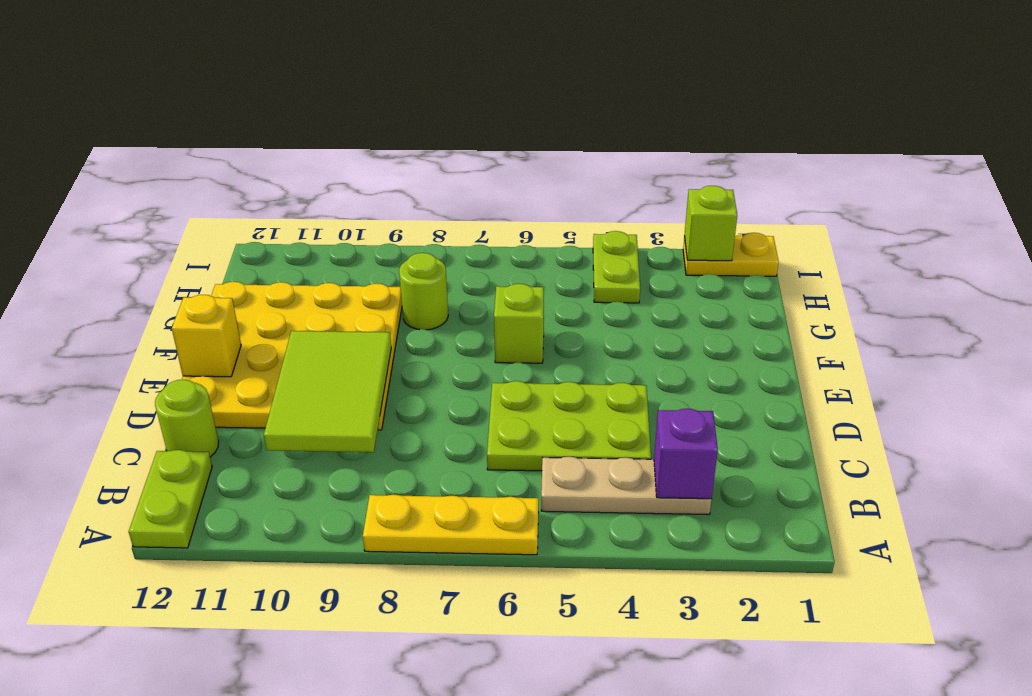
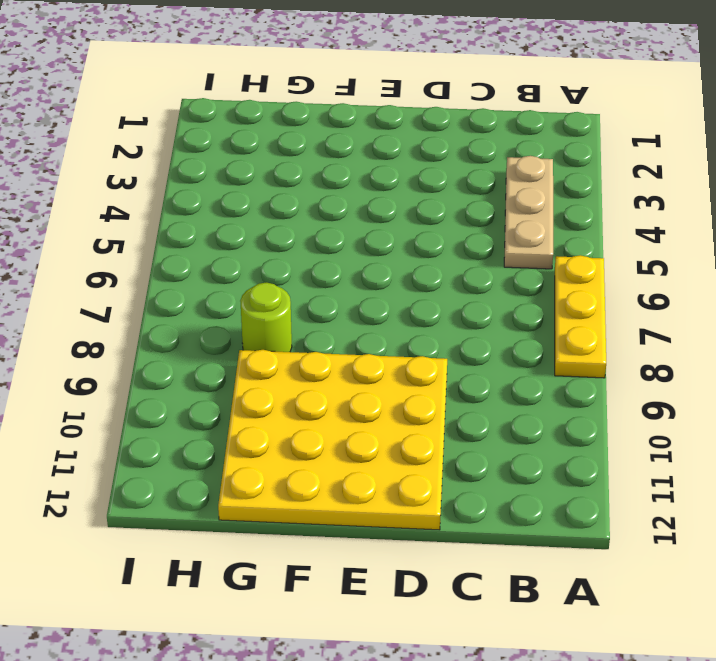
none -> lime 1x2 plate [129,450,212,548]
none -> lime 2x3 plate [487,381,651,471]
none -> lime 1x1 round brick [155,379,219,457]

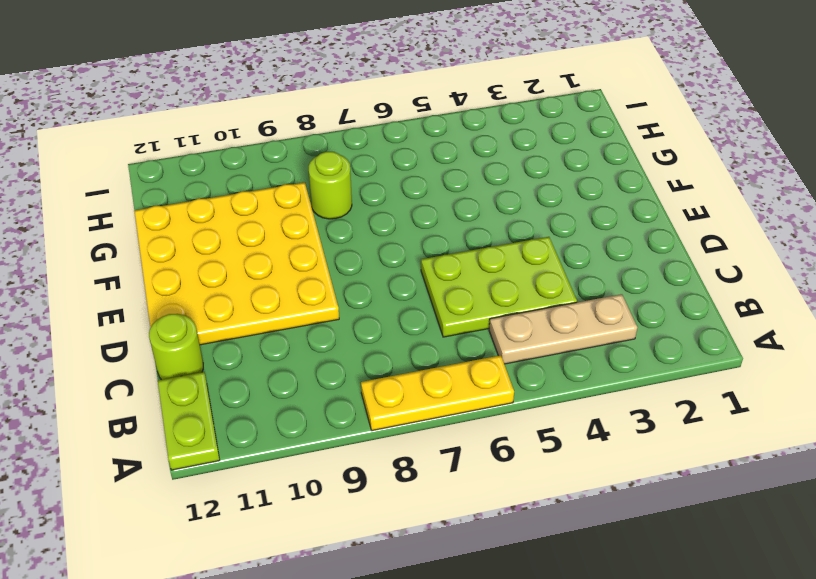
none -> lime 1x1 brick [494,284,544,363]
none -> lime 1x2 plate [593,231,640,303]
none -> yellow 1x2 plate [683,233,779,276]

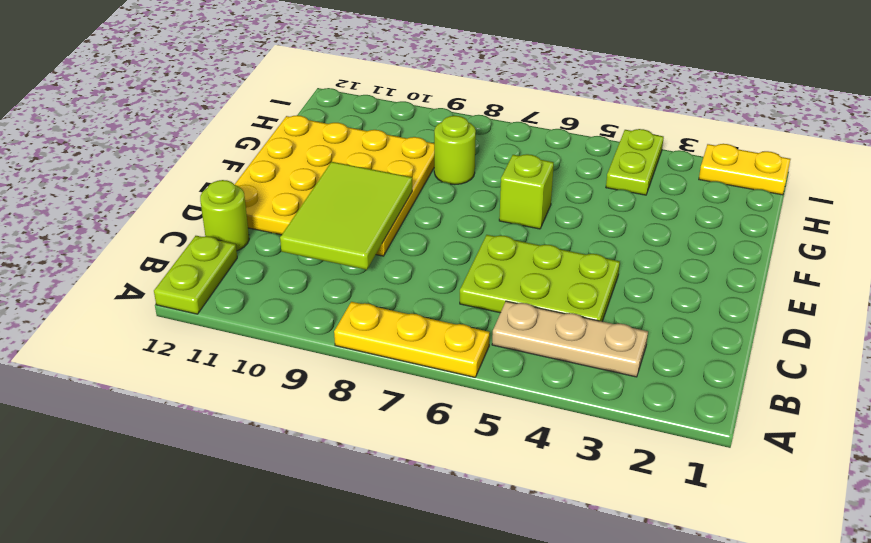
none -> purple 1x1 brick [654,409,718,499]
none -> yellow 1x1 brick [172,295,241,377]
none -> lime 1x1 brick [685,186,737,261]

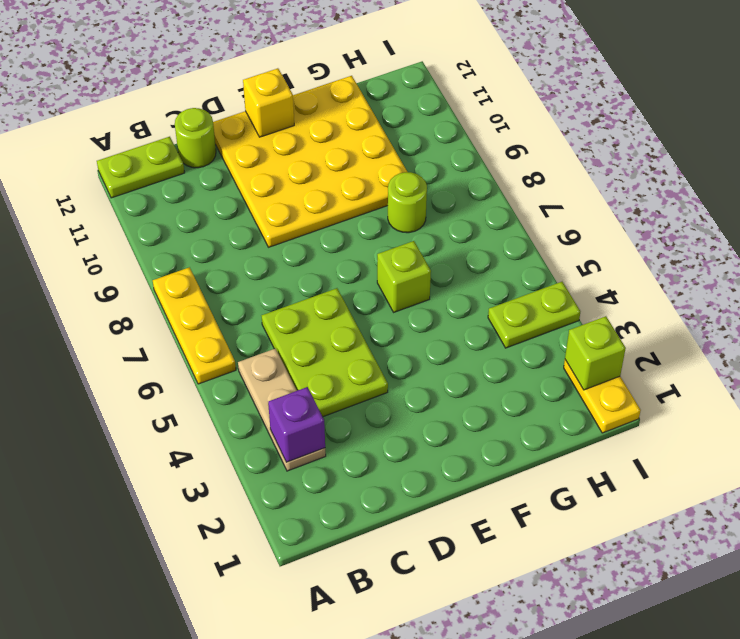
none -> lime 2x3 tile [264,331,391,452]

